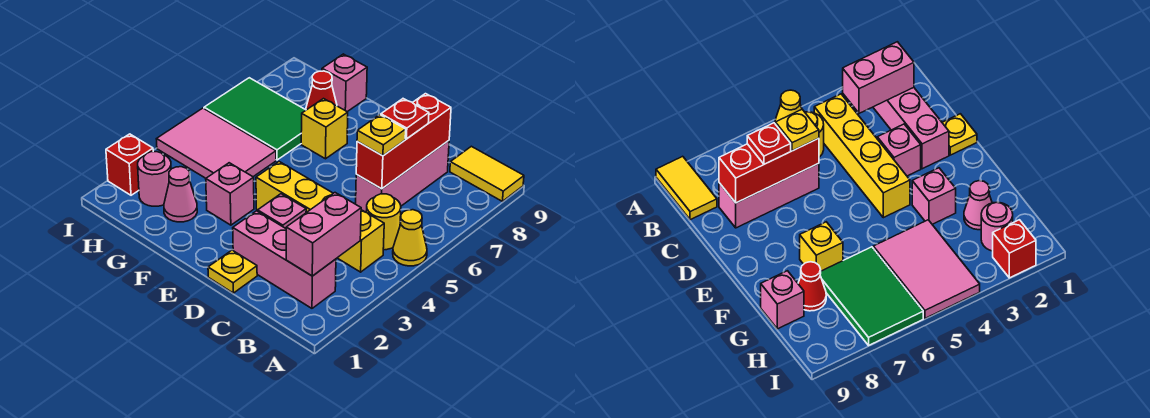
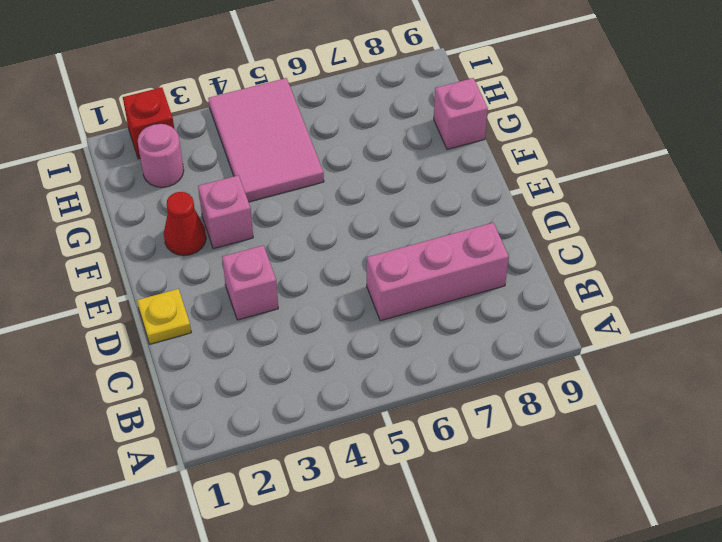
red 1x1 cone [164,192,206,256] -> red 1x1 cone moved to [306,71,337,110]
none -> yellow 1x1 cone [393,210,427,266]
none -> yellow 1x2 tile [450,146,524,201]
none -> pink 1x3 brick [233,211,336,308]

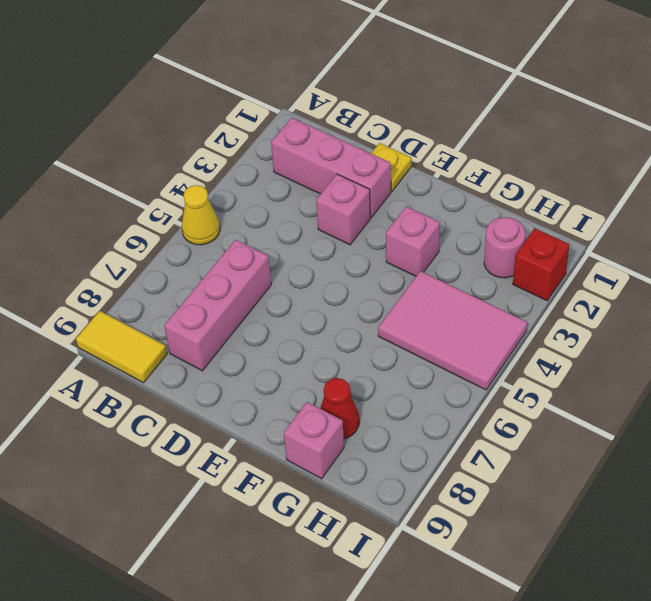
none -> yellow 1x4 brick [256,162,384,272]
none -> yellow 1x1 round brick [366,194,401,250]
none -> yellow 1x1 brick [301,99,348,159]

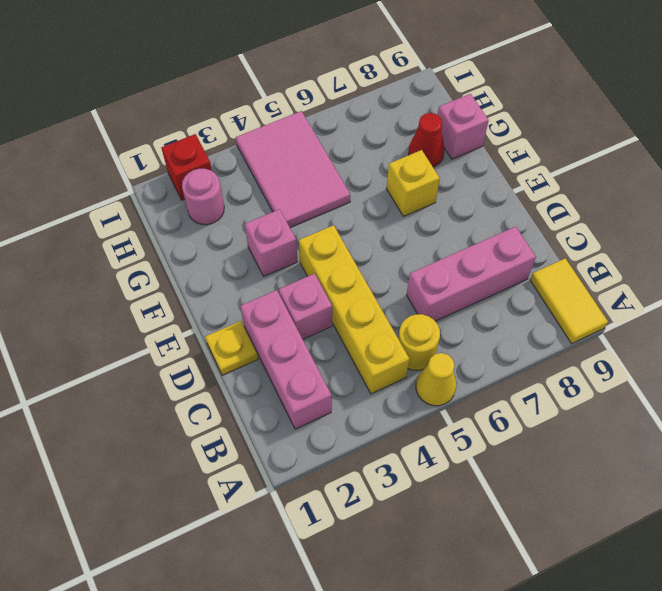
none -> pink 1x1 cone [164,167,197,222]
none -> green 2x3 tile [204,78,306,160]
none -> pink 1x2 brick [286,193,361,276]

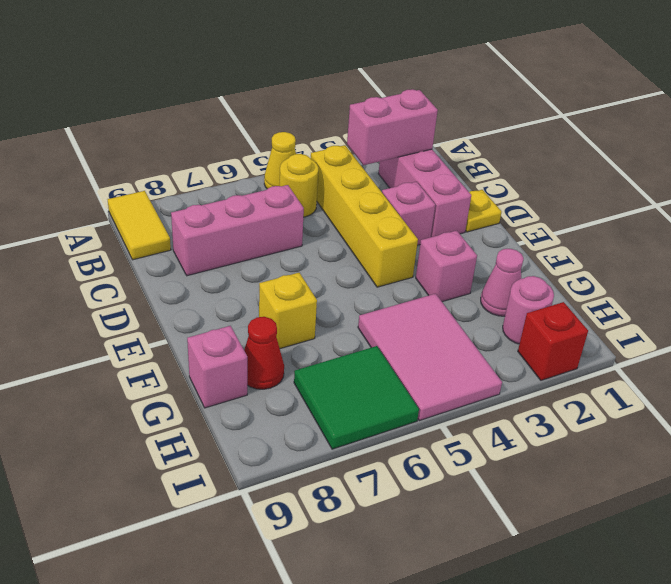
green 2x2 tile [294,346,419,449] -> green 2x3 tile [204,78,306,160]
none -> red 1x3 brick [356,94,451,189]
none -> yellow 1x1 plate [357,115,406,156]
none -> red 1x1 plate [381,99,429,139]

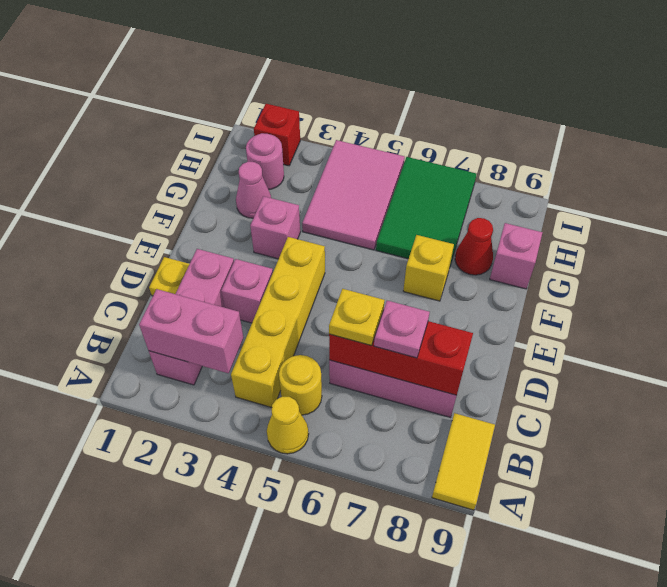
pink 1x1 plate [374,301,430,358] -> red 1x1 plate [381,99,429,139]

